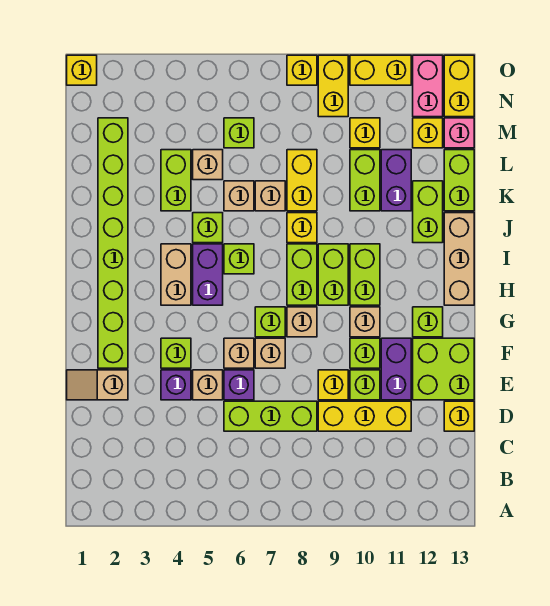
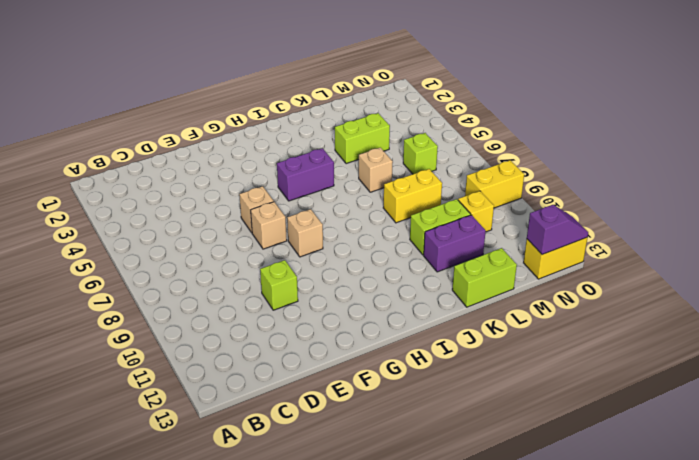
purple 1x2 slope [527,205,588,255] -> none
none -> lime 1x3 brick [224,401,317,431]
none -> yellow 1x3 brick [318,401,411,431]
none -> yellow 1x1 brick [444,401,474,431]
none -> tan 1x2 slope [67,370,128,400]

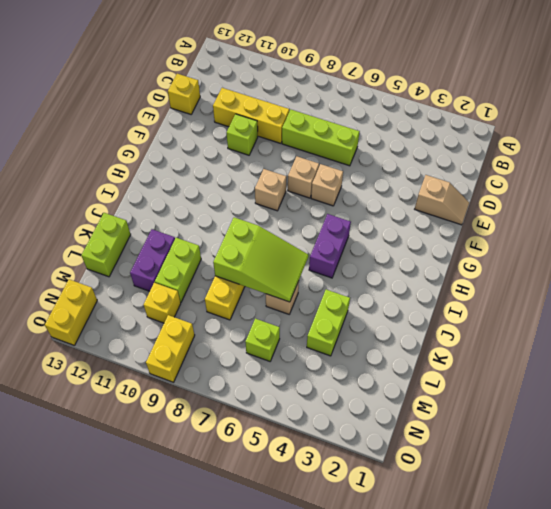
lime 2x3 slope [213,217,308,302] -> none
none -> purple 1x1 brick [161,370,191,400]
none -> tan 1x1 brick [193,370,223,400]
none -> purple 1x1 brick [224,370,254,400]
none -> yellow 1x1 brick [318,370,348,400]

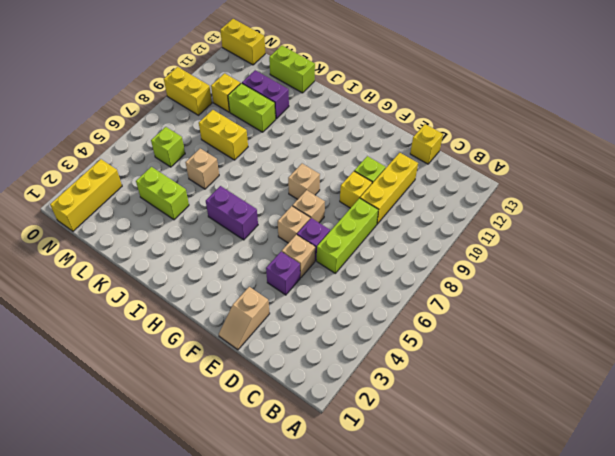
yellow 1x3 brick [50,159,122,231] -> none
none -> purple 1x2 brick [381,338,411,400]
none -> lime 2x2 brick [413,338,474,400]
none -> lime 1x8 brick [98,118,128,368]
none -> lime 1x1 brick [161,338,191,368]

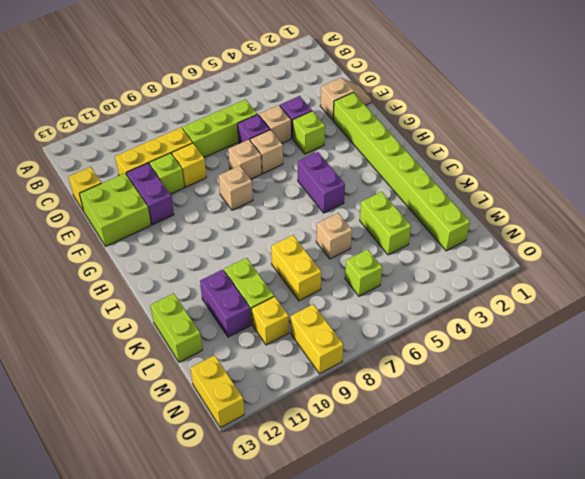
none -> lime 1x1 brick [350,338,380,368]
none -> lime 1x1 brick [255,307,285,337]
none -> tan 1x1 brick [350,307,380,337]
none -> lime 1x1 brick [413,307,443,337]

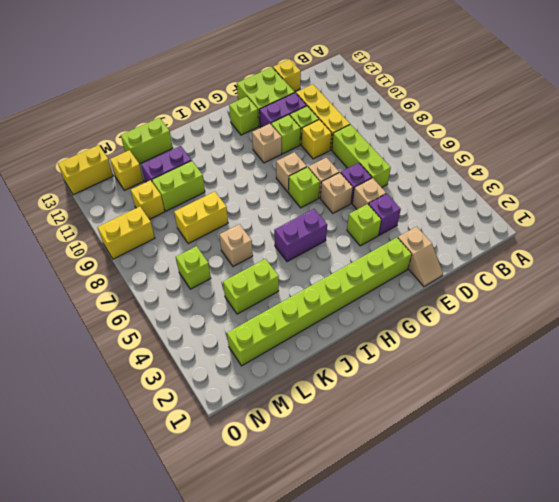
none -> tan 1x2 brick [161,244,191,305]
none -> lime 1x2 brick [287,244,317,305]
none -> lime 1x2 brick [318,244,348,305]
none -> lime 1x2 brick [350,244,380,305]

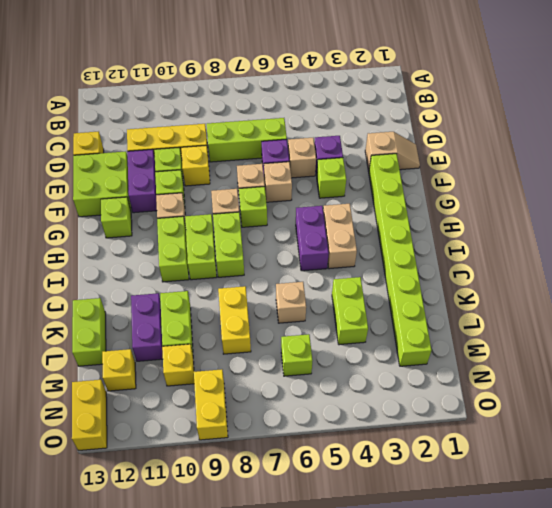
none -> tan 1x3 brick [444,213,474,305]
none -> lime 1x1 brick [224,244,254,274]
none -> lime 1x1 brick [193,213,223,243]
none -> yellow 1x1 brick [287,213,317,243]

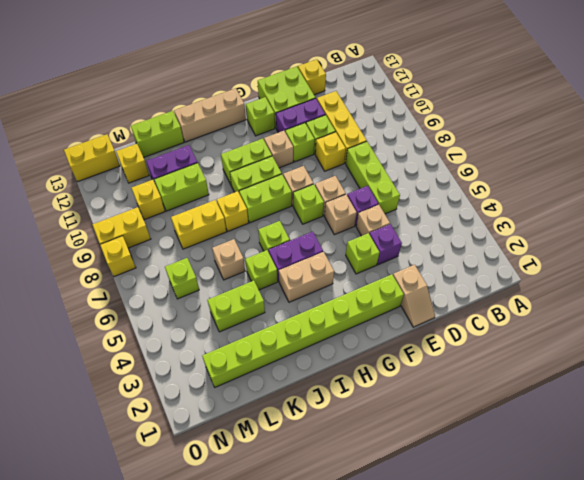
none -> lime 1x2 brick [413,181,443,243]
none -> tan 1x1 brick [255,181,285,211]
none -> tan 1x1 brick [193,150,223,180]
none -> pink 1x1 brick [444,118,474,148]

